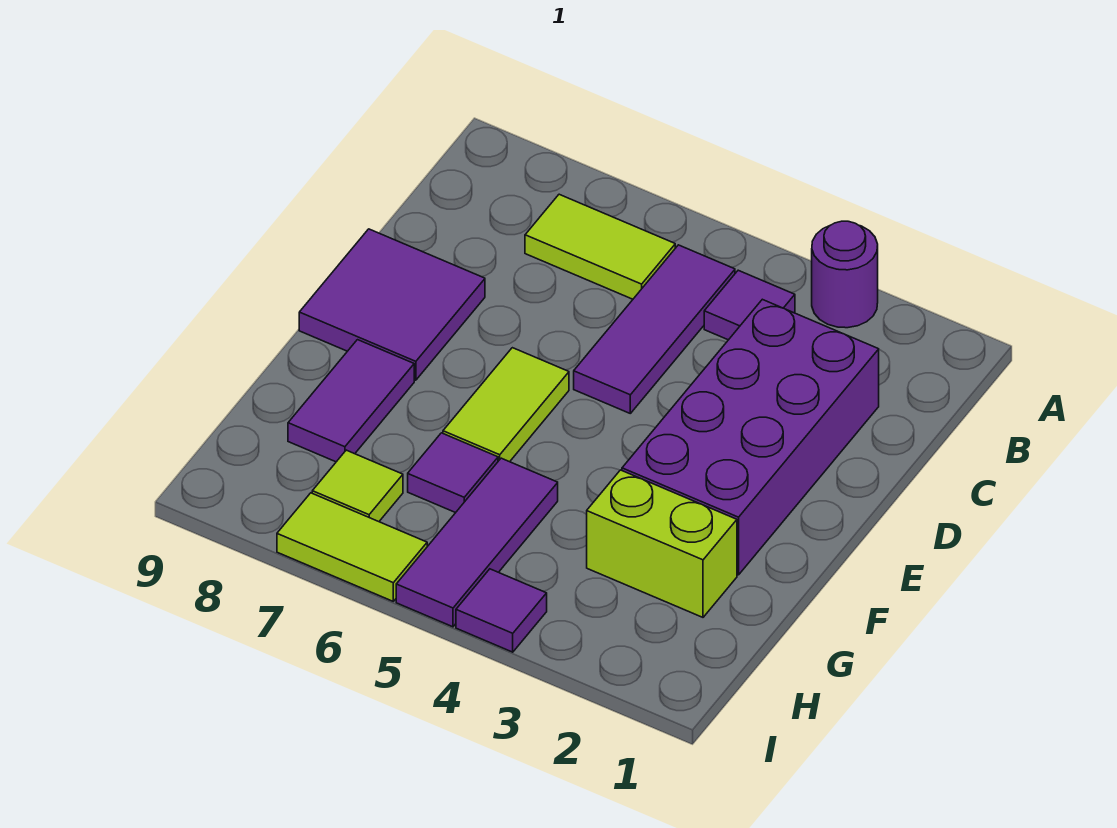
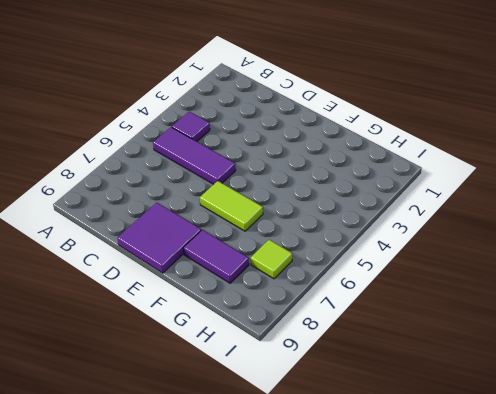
none -> purple 1x1 round brick [812,221,878,328]
none -> lime 1x2 tile [525,194,675,299]
none -> purple 2x4 brick [622,299,879,575]

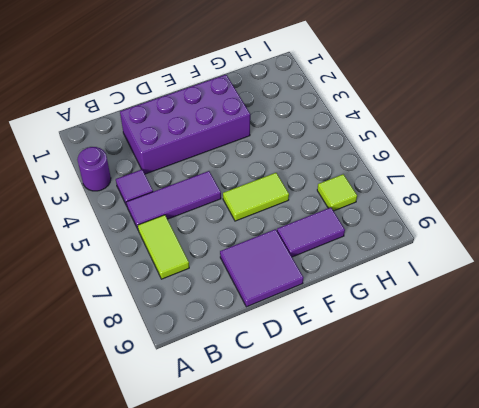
none -> lime 1x2 brick [587,470,737,617]
none -> purple 1x3 tile [396,458,558,627]
none -> purple 1x1 tile [408,433,498,513]

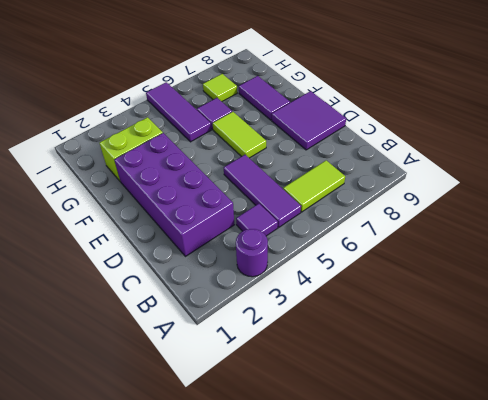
none -> purple 1x1 tile [456,569,547,652]
none -> lime 1x2 tile [277,493,427,601]

